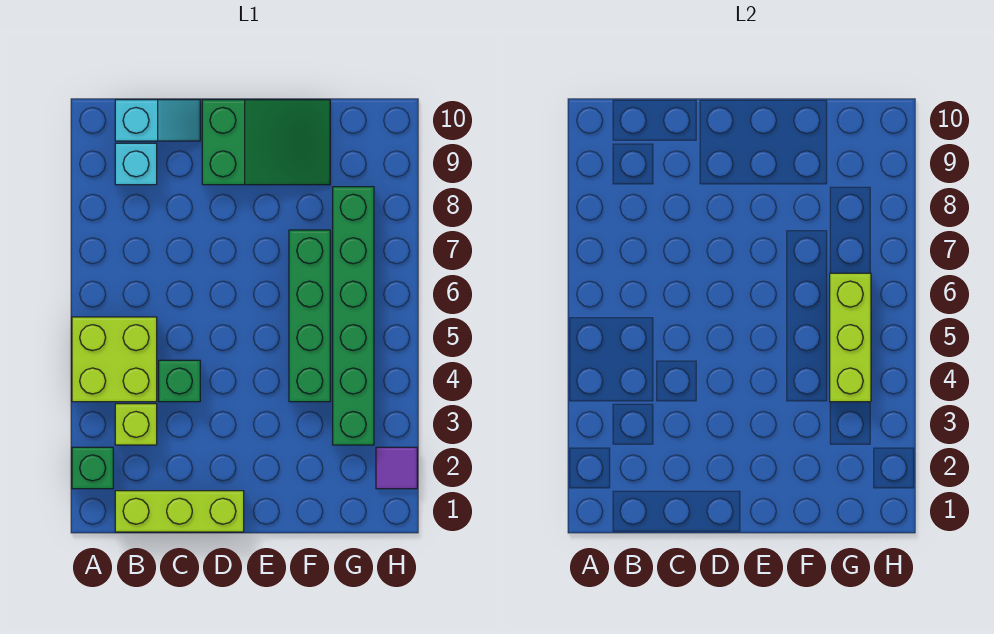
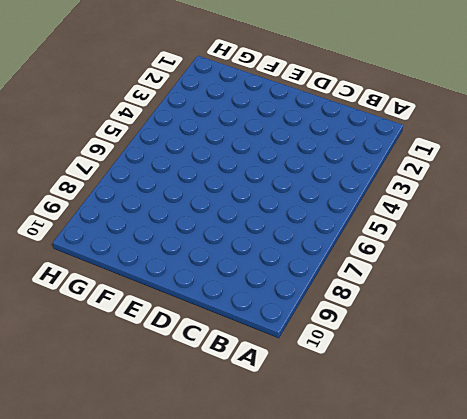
none -> green 1x1 brick [72,447,113,489]
none -> lime 2x2 brick [72,317,157,402]
none -> lime 1x3 brick [115,491,244,532]

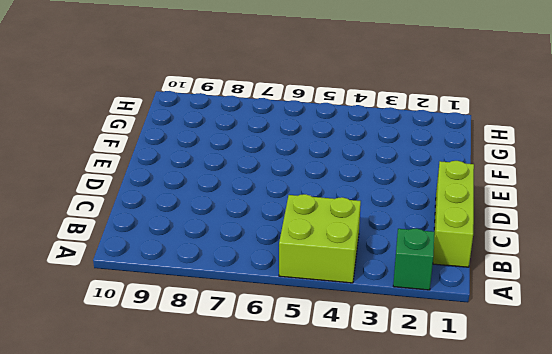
none -> lime 1x1 brick [115,404,157,445]
none -> cyan 1x1 brick [115,143,157,185]
none -> cyan 1x2 slope [115,100,200,141]

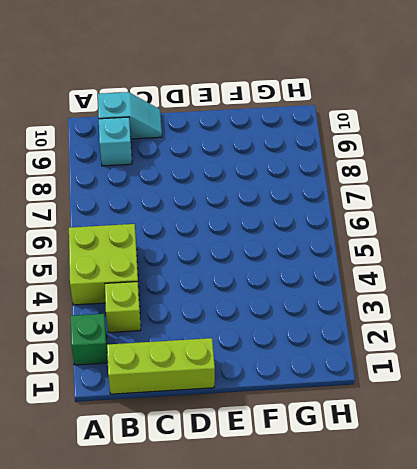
none -> green 1x1 brick [159,360,200,402]
none -> green 2x3 slope [202,100,330,185]
none -> green 1x4 brick [289,230,330,402]

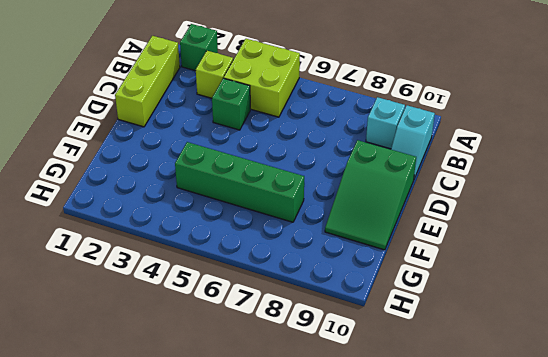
none -> green 1x6 brick [333,187,374,445]
none -> purple 1x1 tile [376,447,417,489]
none -> lime 1x3 brick [830,273,871,402]

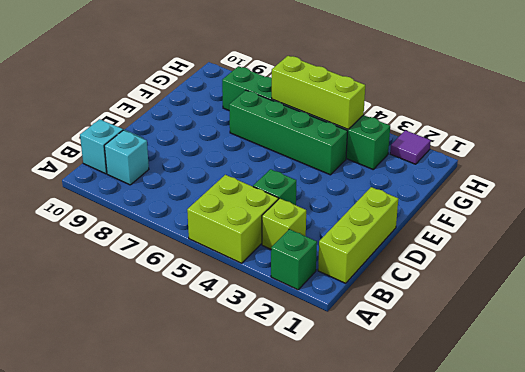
none -> green 2x3 slope [202,100,330,185]

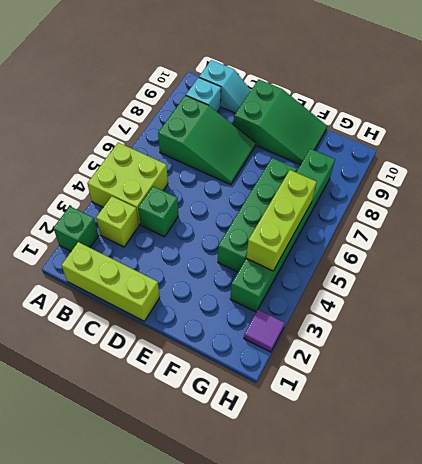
green 2x3 slope [158,95,256,185] -> none

